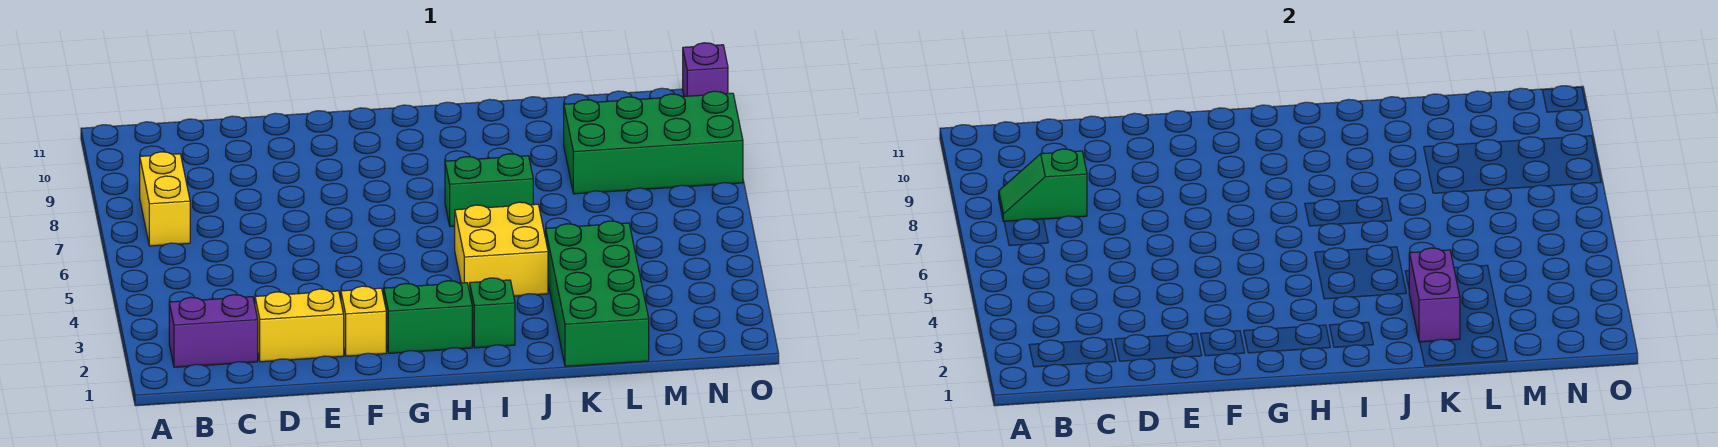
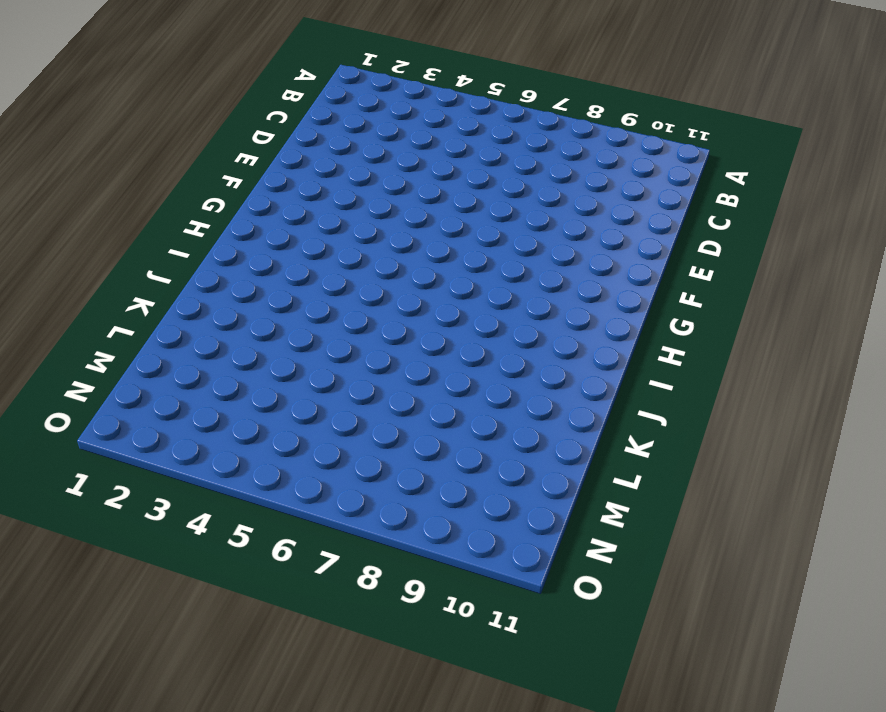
none -> purple 1x2 brick [169,295,258,367]
none -> yellow 1x2 brick [140,152,190,246]
none -> yellow 1x2 brick [255,289,344,362]

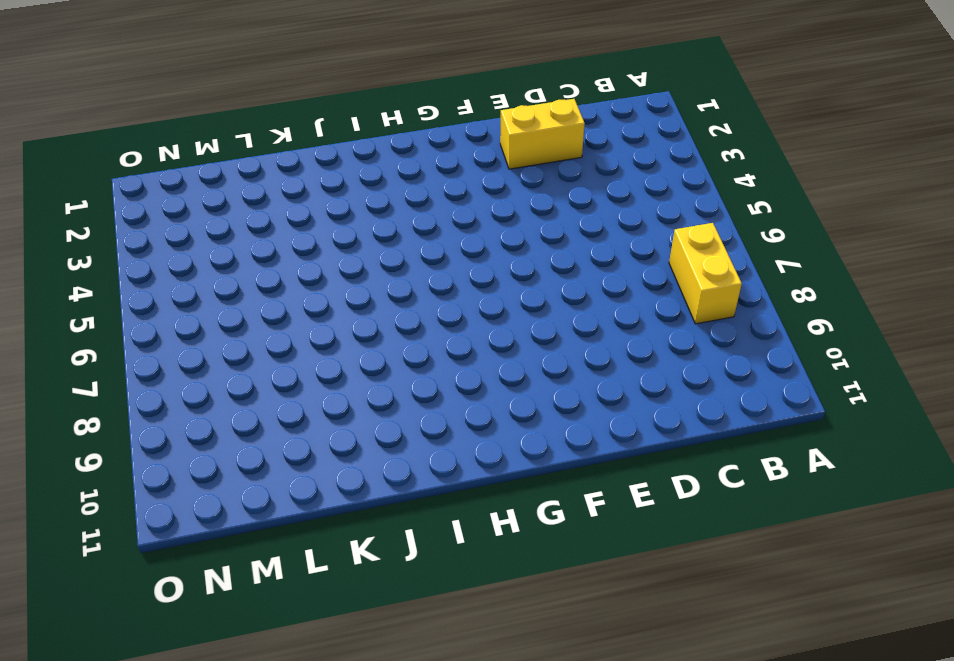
none -> purple 1x2 brick [169,295,258,367]
none -> yellow 1x1 brick [341,286,386,356]
none -> green 1x2 brick [384,281,472,353]

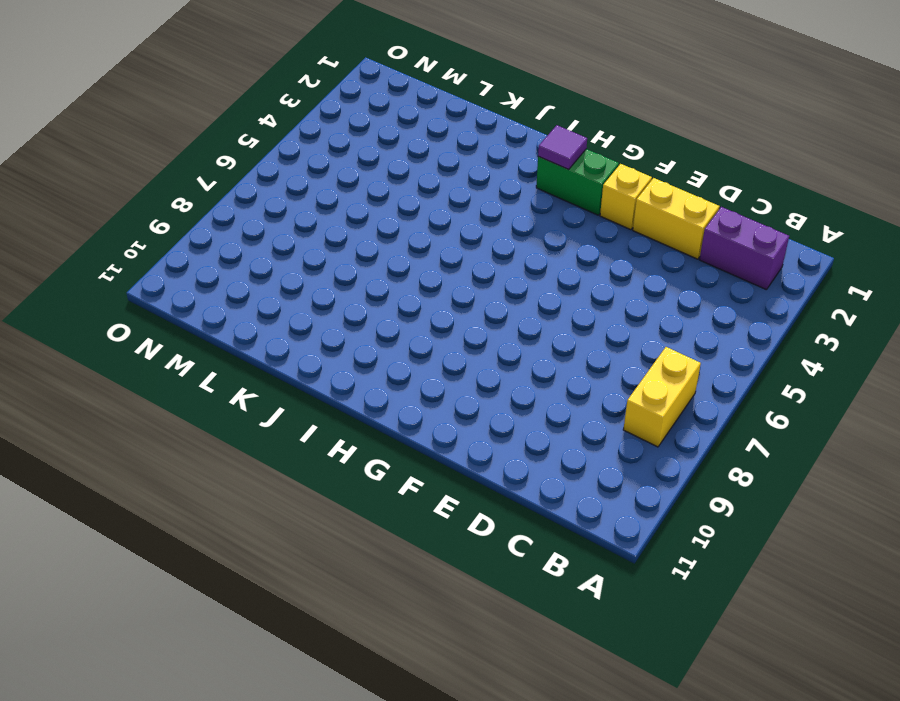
purple 1x1 tile [538,125,587,170] -> none
none -> green 1x1 brick [470,278,515,348]
none -> yellow 2x2 brick [455,202,548,296]
none -> green 1x2 brick [445,154,533,227]

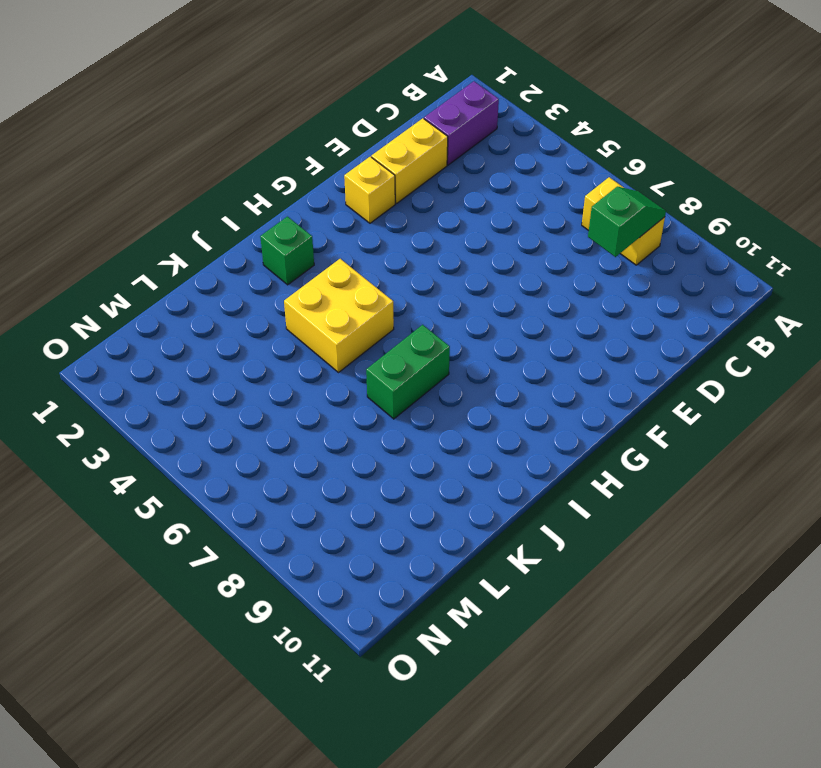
none -> green 1x2 brick [384,281,472,353]
none -> green 2x4 brick [546,221,649,367]
none -> green 2x4 brick [564,91,743,194]

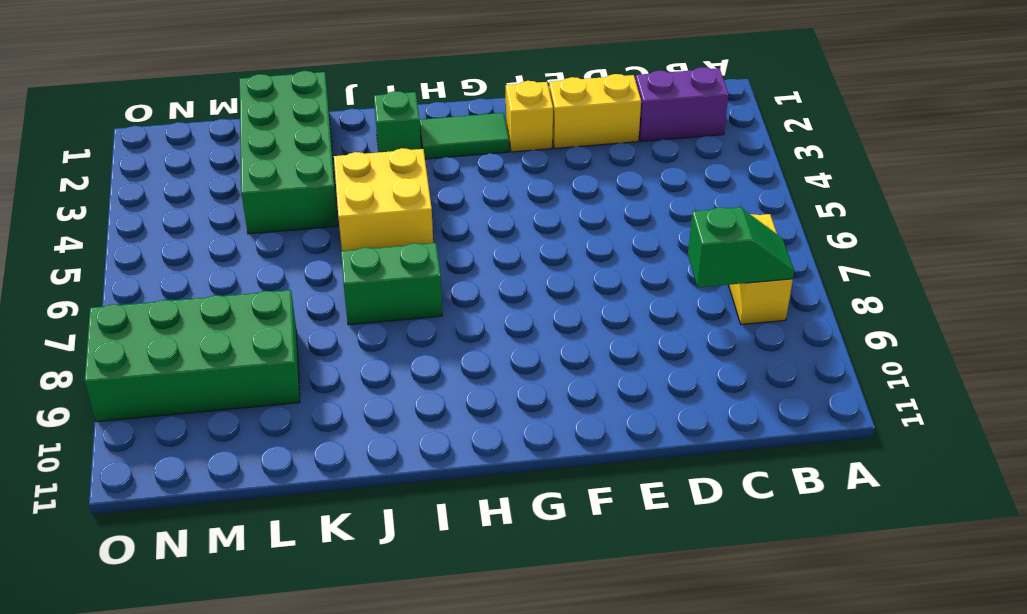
green 1x2 tile [420,113,509,159] -> green 1x2 brick [384,281,472,353]
none -> purple 1x1 brick [683,43,728,96]
none -> purple 1x2 brick [1409,248,1460,342]

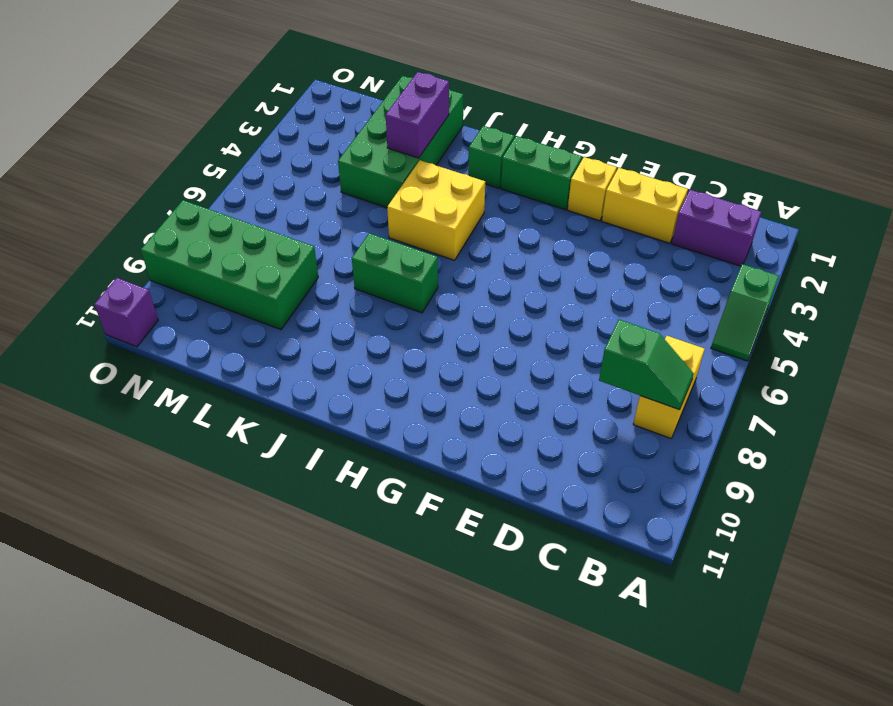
green 1x2 slope [711,264,779,361] -> none

